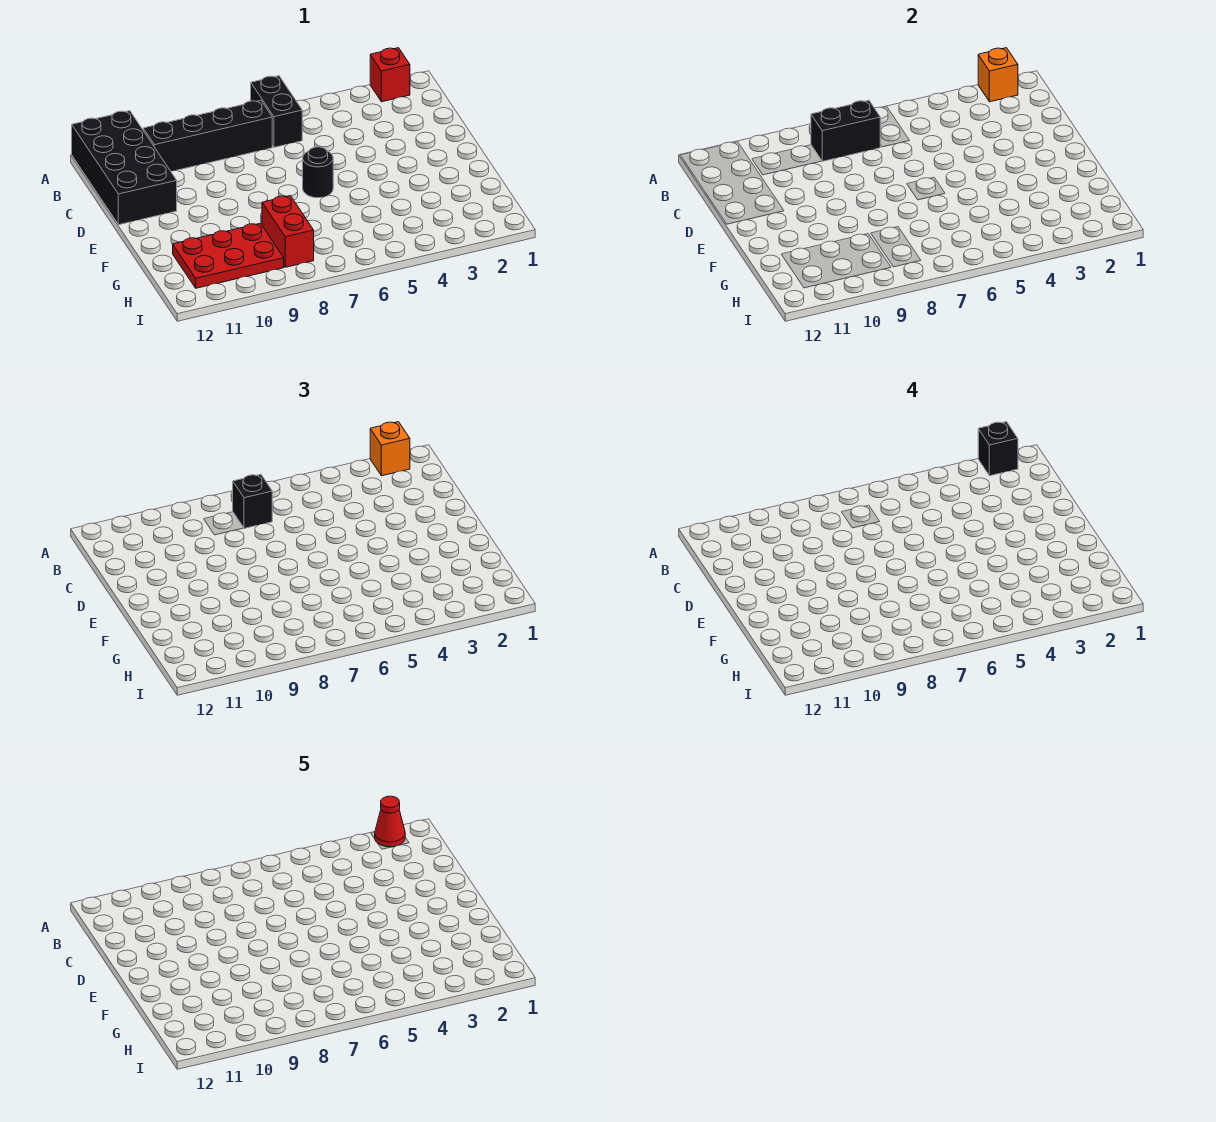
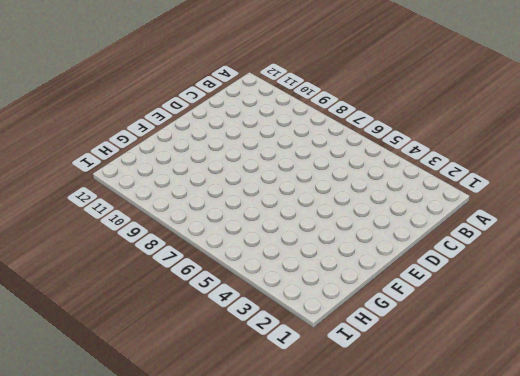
none -> red 1x1 brick [370,48,410,102]
none -> black 1x2 brick [251,76,302,147]
none -> black 2x4 brick [72,111,177,225]

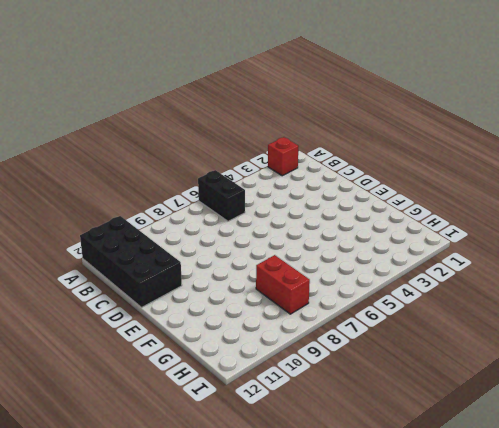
none -> black 1x4 brick [143,100,272,171]
none -> black 1x1 round brick [303,147,333,198]
none -> red 2x3 plate [173,223,284,288]

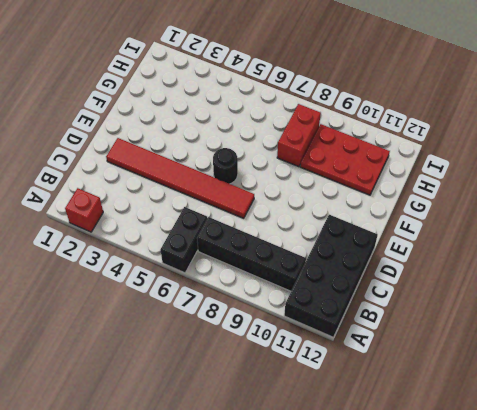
red 1x6 tile [106,138,254,218] -> none
none -> orange 1x1 brick [978,48,1018,102]
none -> black 1x2 brick [811,100,880,161]
none -> orange 1x1 brick [370,422,410,476]

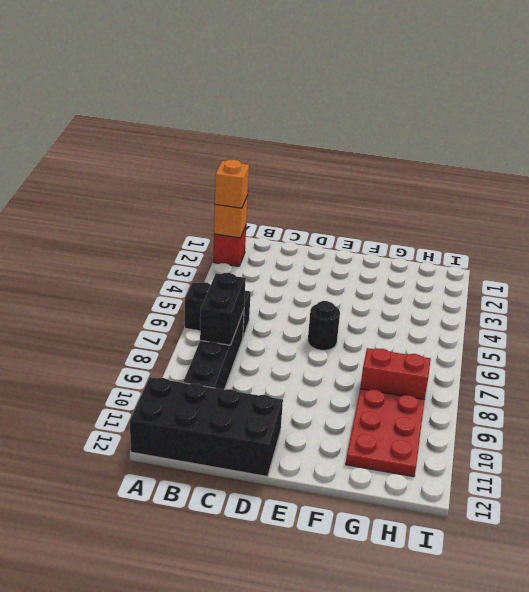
none -> black 1x1 brick [233,474,272,528]
none -> black 1x1 brick [978,422,1018,476]
none -> red 1x1 cone [375,796,405,847]

